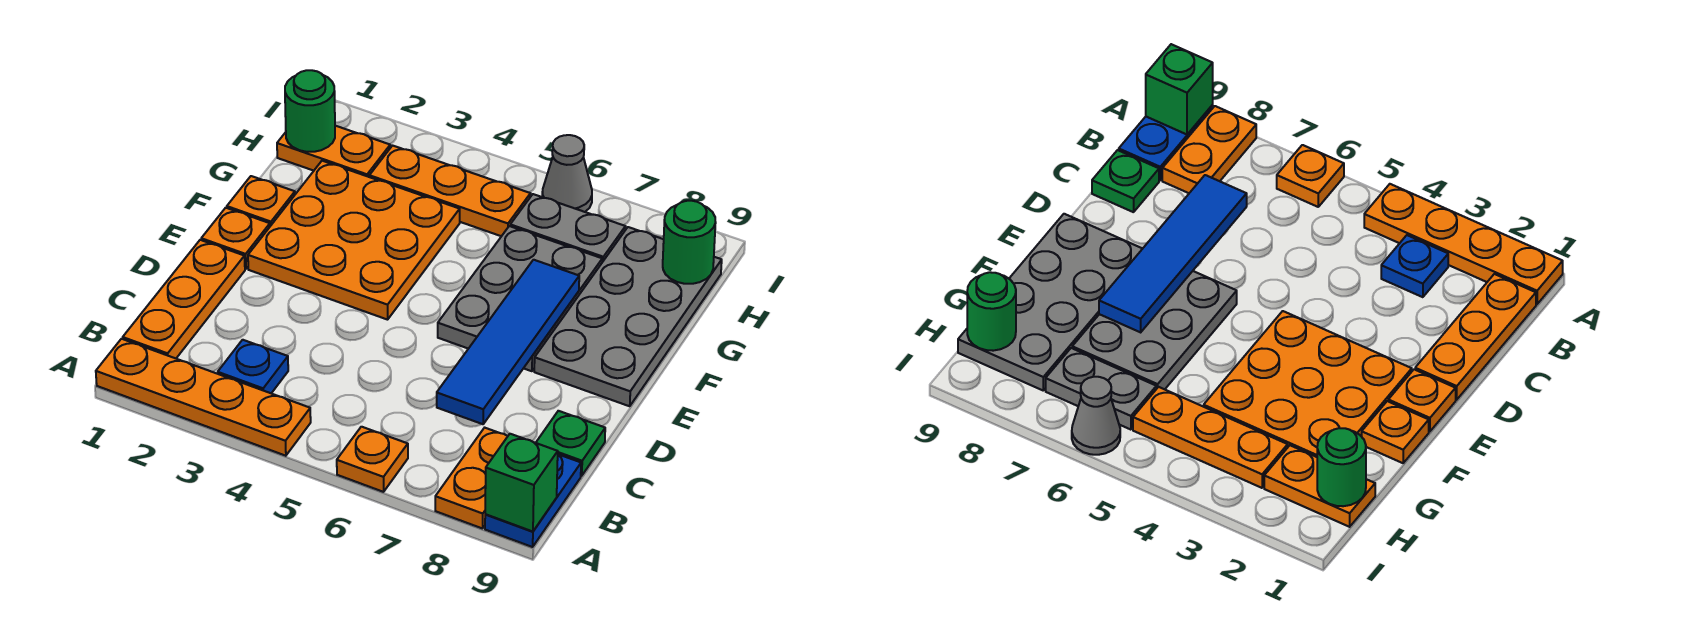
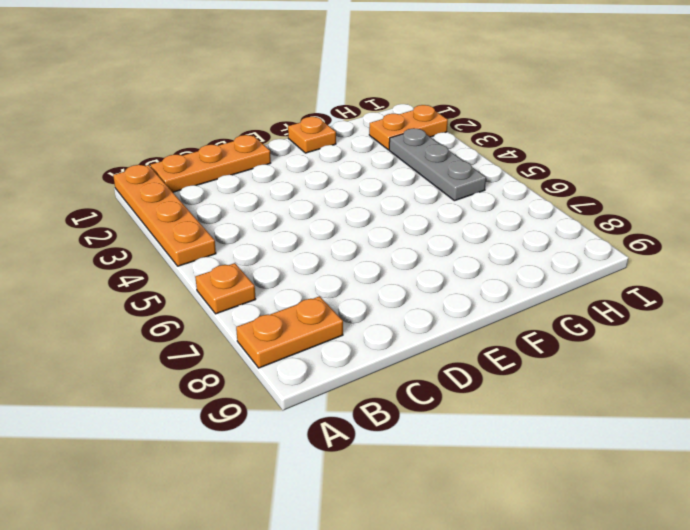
orange 1x2 plate [369,105,448,150] -> orange 1x2 plate turned to [277,126,390,177]
grey 1x3 plate [389,128,486,201] -> orange 1x3 plate [369,146,530,236]
none -> blue 1x2 plate [485,454,581,547]
none -> blue 1x1 plate [218,340,288,393]
none -> green 1x1 plate [536,411,605,476]

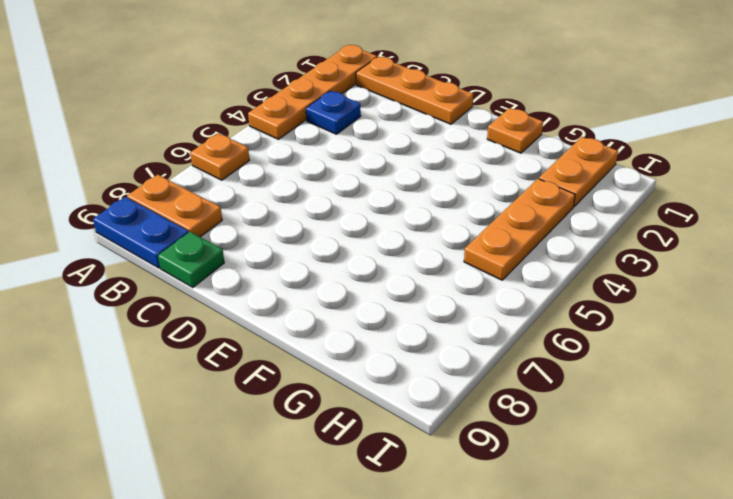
none -> orange 1x1 plate [201,208,270,269]
none -> orange 3x3 plate [248,161,460,320]
none -> grey 2x3 plate [438,226,602,371]

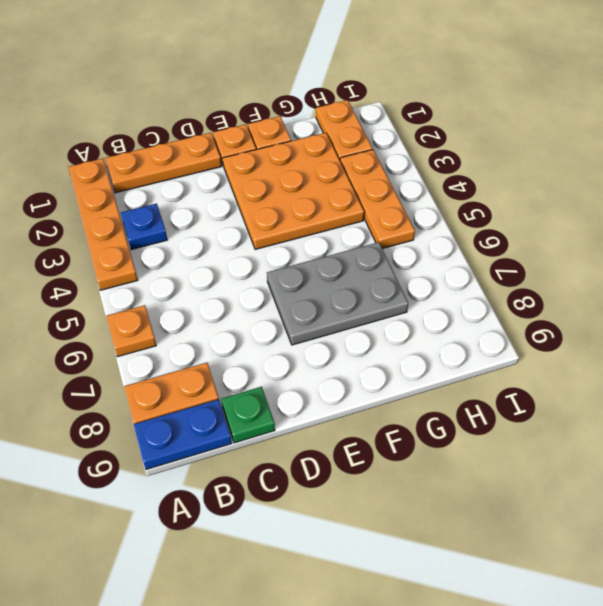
none -> grey 2x4 plate [534,227,722,406]
none -> grey 1x2 plate [510,194,625,262]
none -> grey 1x1 cone [542,135,592,212]

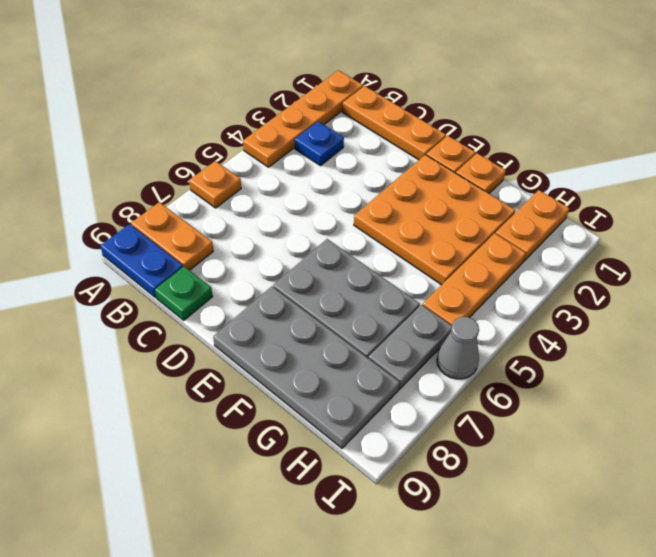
none -> green 1x1 brick [485,434,558,532]
none -> blue 1x4 tile [437,260,579,424]
none -> green 1x1 round brick [285,70,335,152]

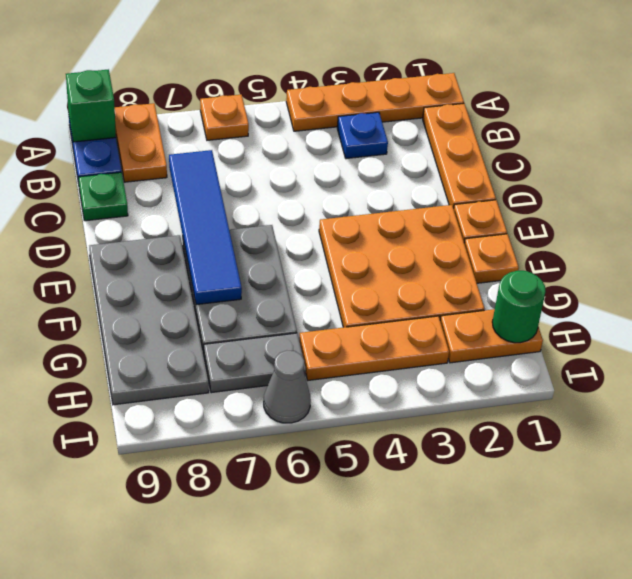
none -> green 1x1 round brick [663,201,716,284]

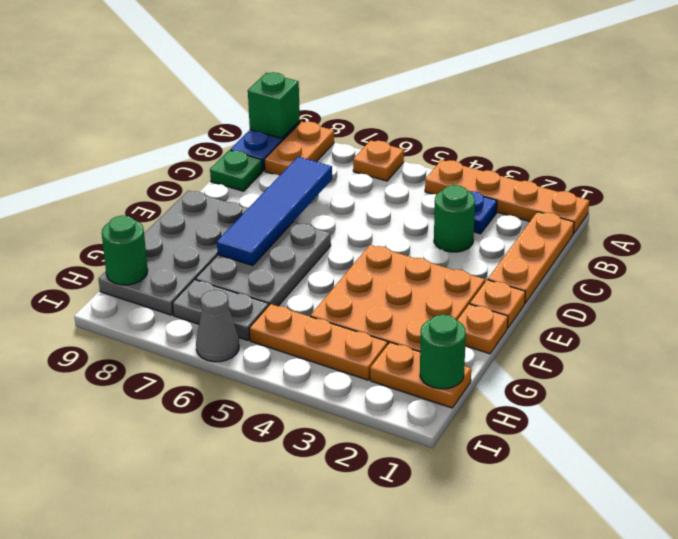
green 1x1 round brick [434,185,475,252] -> none

